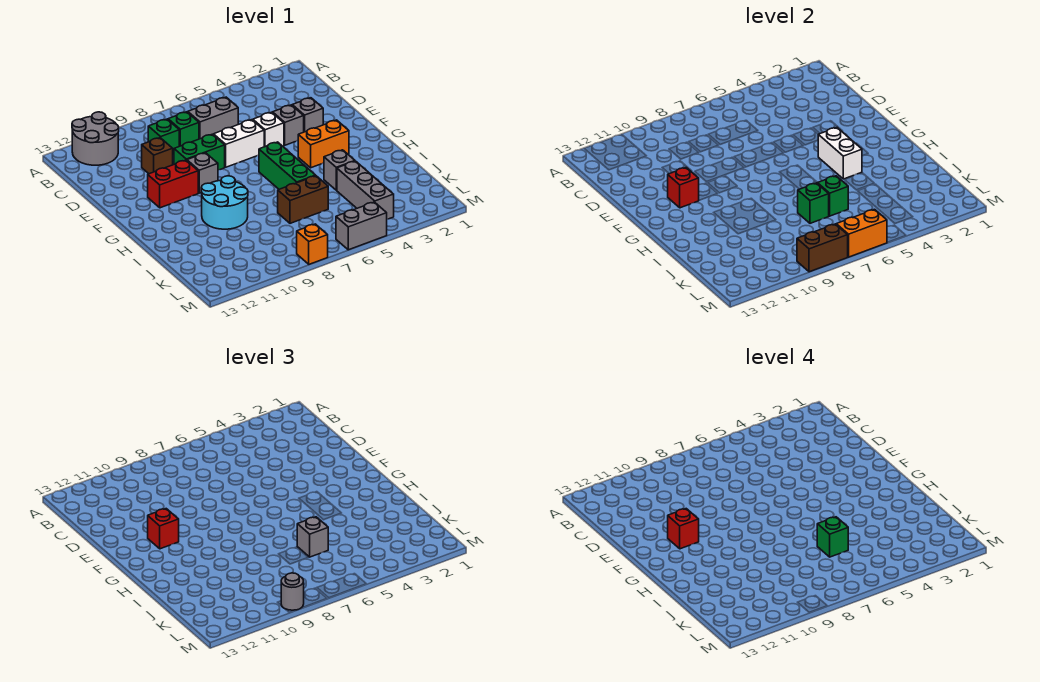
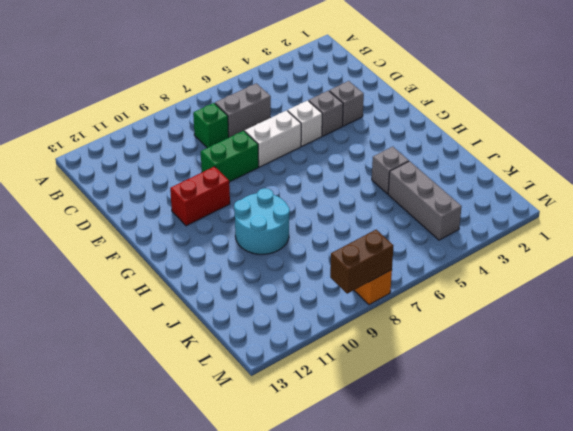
none -> grey 2x2 round brick [72,112,119,165]
none -> green 1x1 brick [148,119,179,155]
none -> brown 1x1 brick [142,138,173,174]
none -> grey 1x1 brick [187,153,218,193]

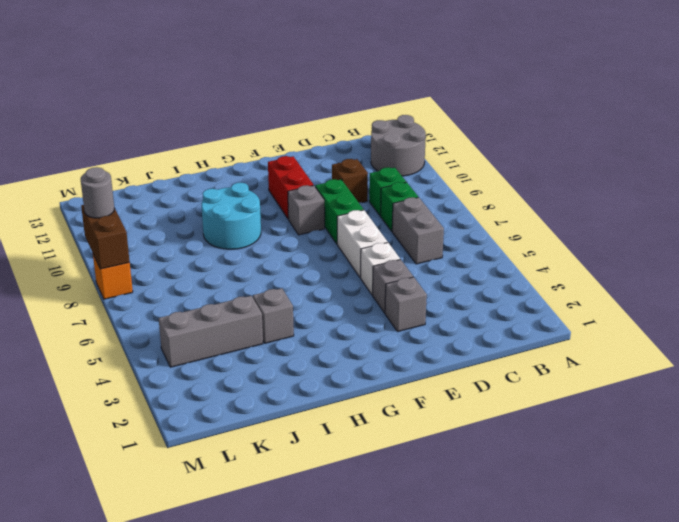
none -> orange 1x2 brick [298,120,349,168]
none -> green 1x3 brick [259,142,316,189]
none -> brown 1x2 brick [278,176,328,223]
none -> grey 1x2 brick [336,202,387,250]

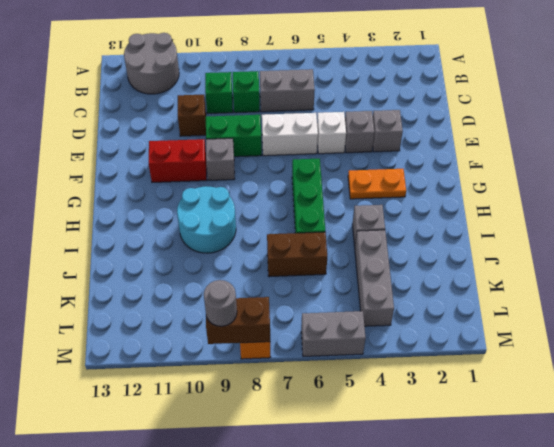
orange 1x2 plate [348,169,406,199] -> orange 1x2 brick [298,120,349,168]
none -> red 1x1 brick [668,168,699,208]
none -> white 1x2 brick [818,128,862,179]
none -> green 1x1 brick [817,176,848,216]
none -> green 1x1 brick [798,183,829,223]

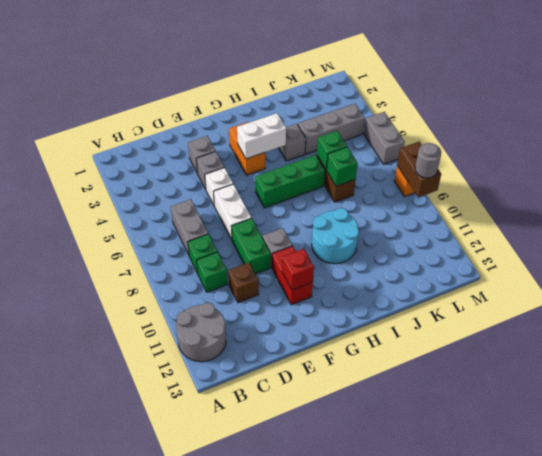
none -> orange 1x2 brick [836,209,887,257]
none -> red 1x1 brick [148,509,179,549]
none -> grey 1x1 brick [297,517,328,557]
none -> red 1x1 brick [668,509,699,549]

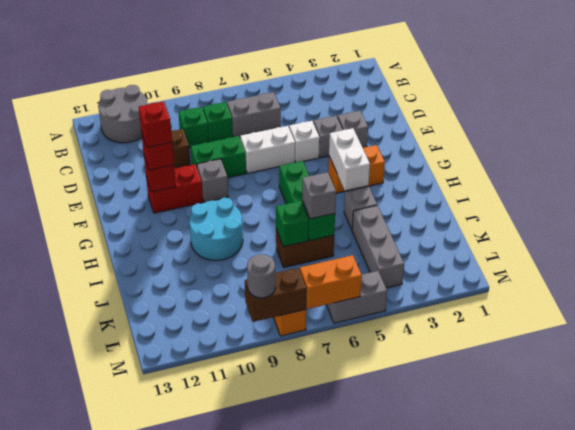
none -> green 1x1 brick [817,517,848,557]

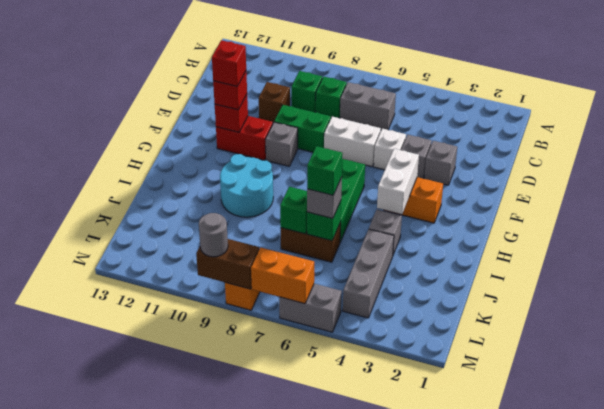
none -> grey 2x2 round brick [72,112,119,165]

